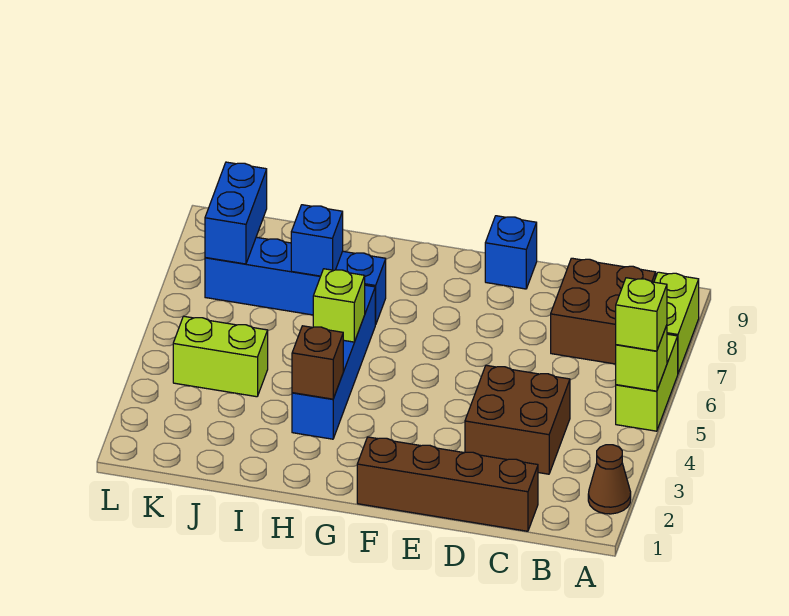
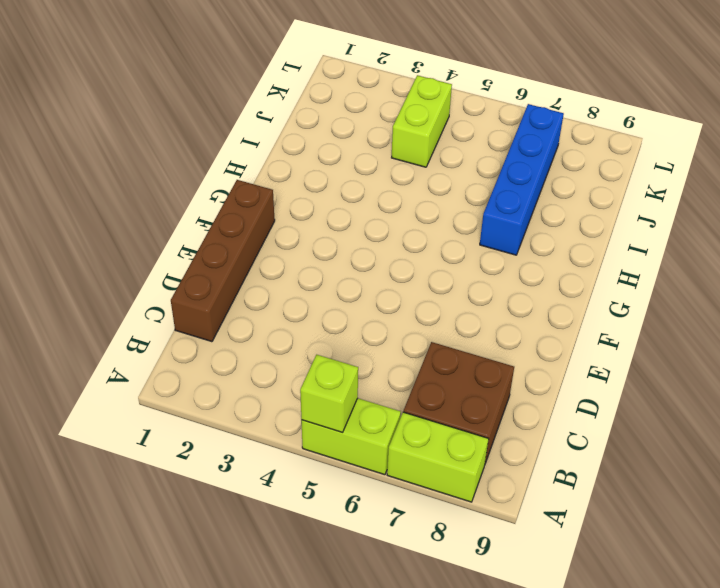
none -> brown 1x1 cone [588,445,631,514]
none -> brown 2x2 brick [465,365,570,474]
none -> blue 1x1 brick [485,216,537,289]

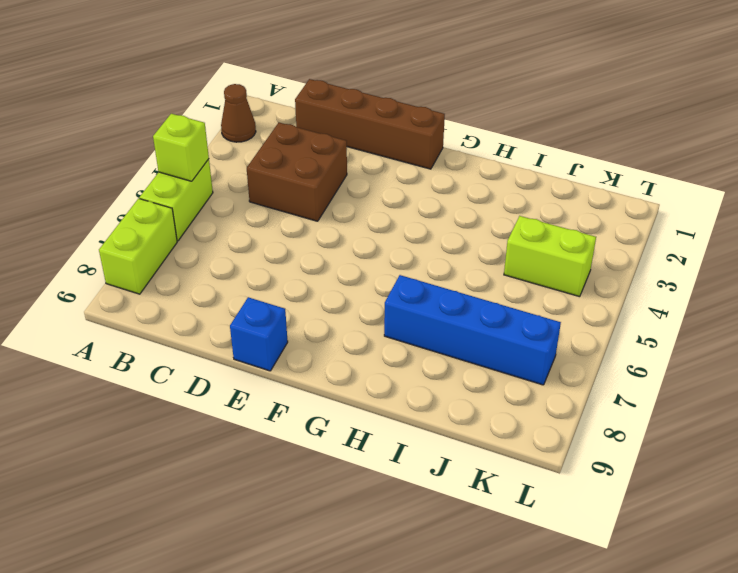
none -> brown 2x2 brick [551,258,656,364]
none -> blue 1x4 brick [292,285,375,439]
none -> brown 1x1 brick [292,326,343,399]

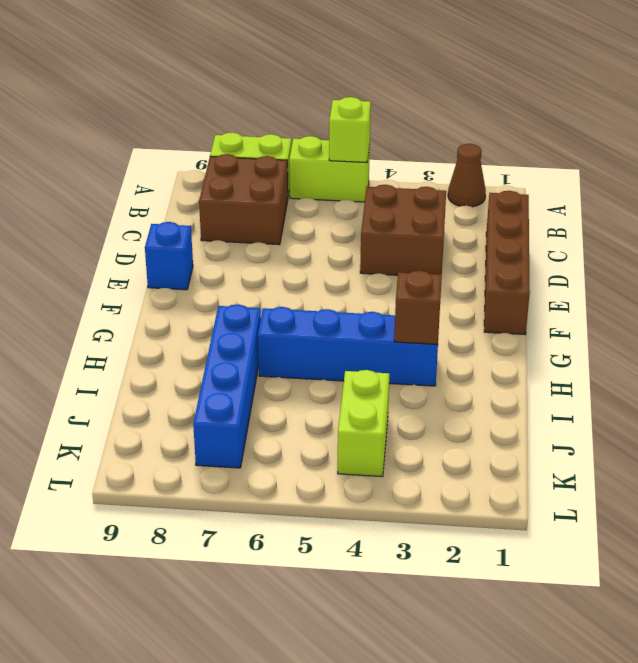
none -> lime 1x1 brick [313,269,365,342]
none -> blue 1x1 brick [291,205,343,276]
none -> blue 1x2 brick [205,162,267,264]

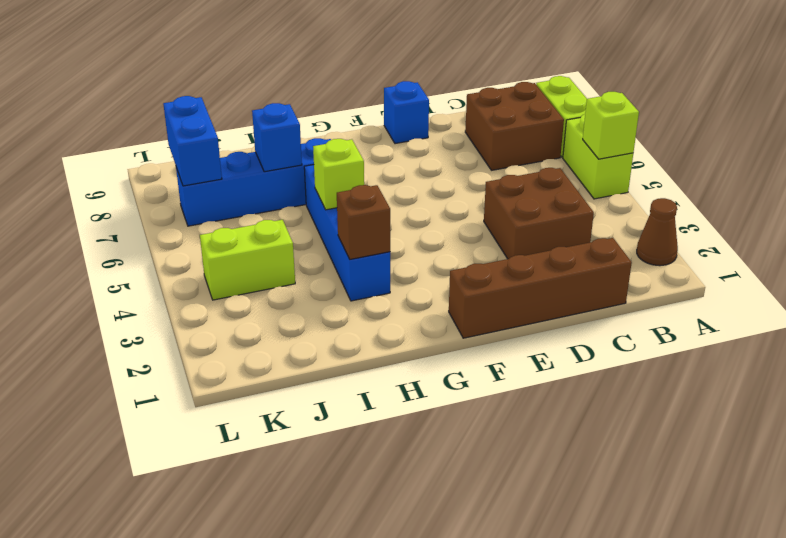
none -> lime 1x1 brick [616,278,667,351]

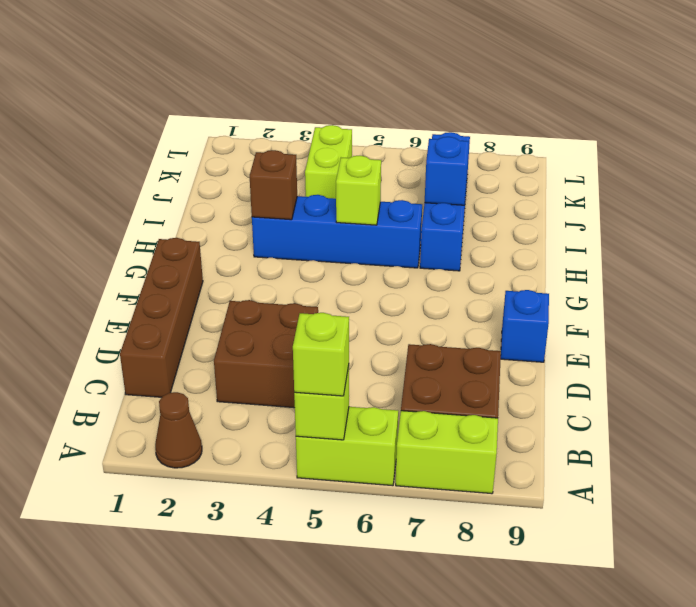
none -> blue 1x2 brick [205,162,267,264]

